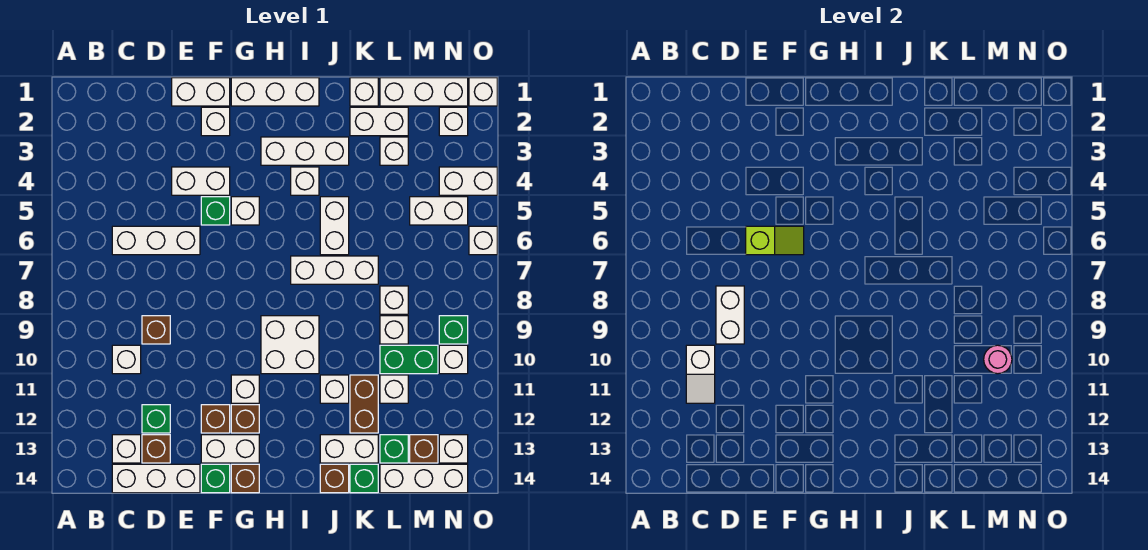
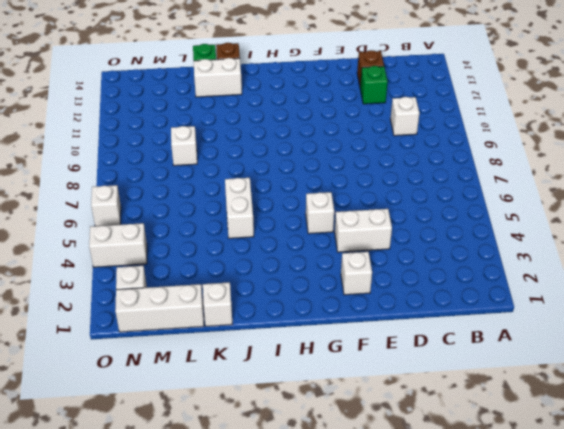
none -> white 1x3 brick [112,226,200,255]
none -> white 1x1 brick [112,435,141,463]
none -> white 1x3 brick [112,464,200,493]
none -> brown 1x1 brick [142,316,170,344]

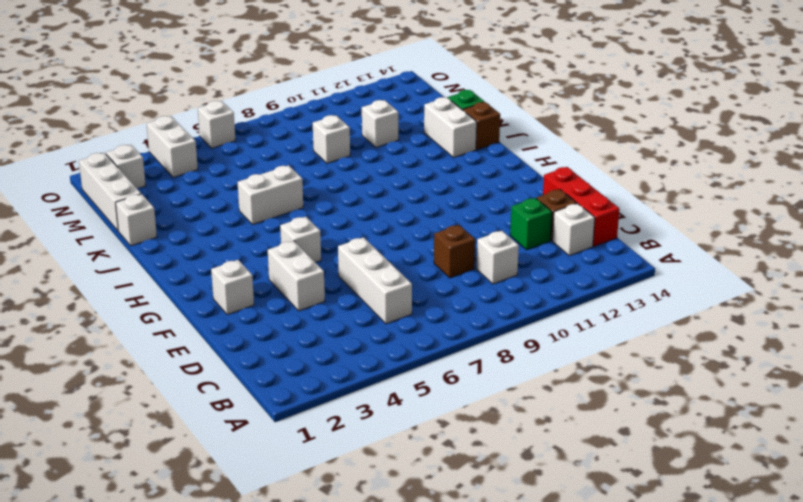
red 1x3 brick [543,167,619,246] -> white 1x3 brick [112,464,200,493]
none -> white 1x2 brick [172,78,230,106]
none -> green 1x1 brick [201,197,230,225]
none -> brown 1x1 brick [201,405,230,433]
none -> white 1x2 brick [201,435,259,463]

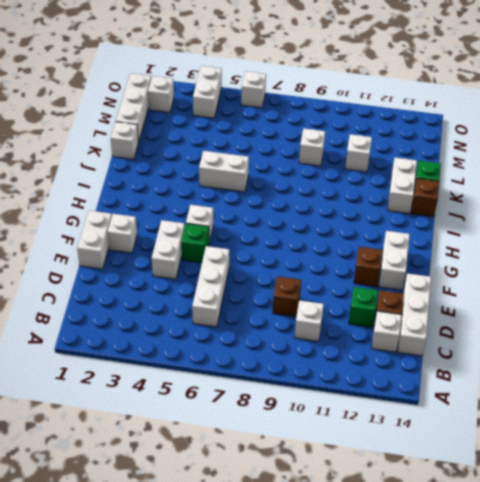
none -> green 1x1 brick [201,464,230,493]
none -> white 1x3 brick [231,78,319,106]
none -> white 1x1 brick [231,375,259,403]
none -> brown 1x1 brick [231,405,259,433]

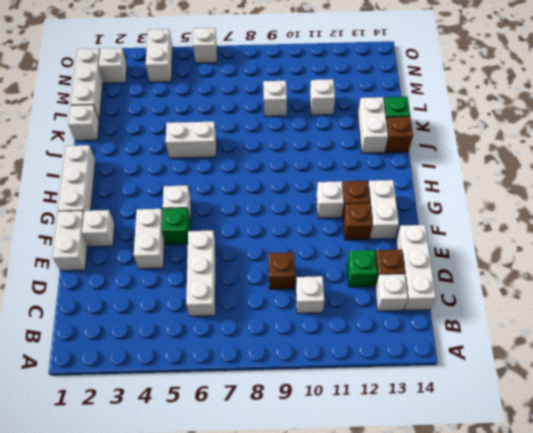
none -> green 1x1 brick [201,464,230,493]
none -> brown 1x1 brick [231,464,259,493]
none -> white 1x3 brick [261,137,349,165]
none -> white 2x2 brick [261,316,319,374]

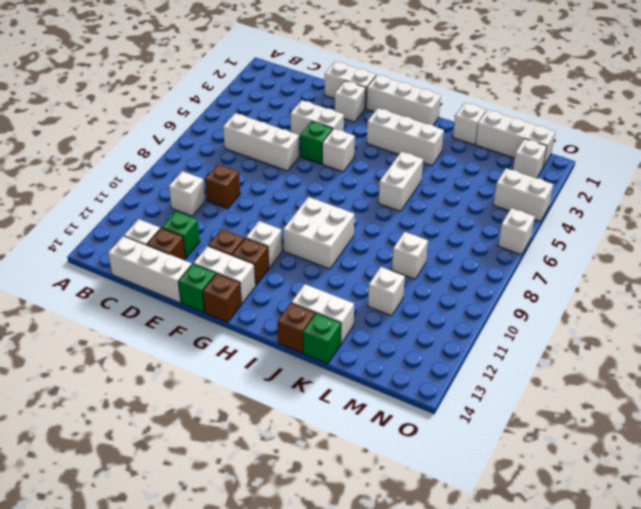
none -> white 1x1 brick [291,167,319,195]
none -> white 1x3 brick [291,256,378,284]
none -> white 1x1 brick [320,375,349,403]
none -> white 1x2 brick [350,107,408,136]

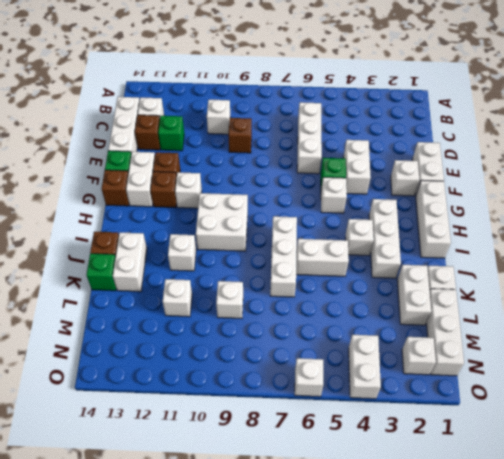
none -> brown 1x2 brick [350,375,378,433]
none -> white 1x1 brick [380,137,408,165]
none -> white 1x1 brick [380,286,408,314]
none -> green 1x2 brick [380,345,438,374]

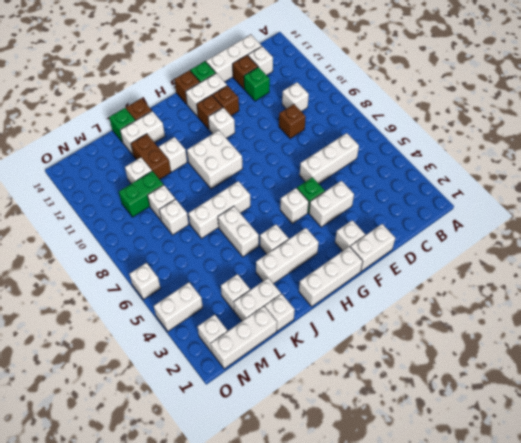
none -> green 1x1 brick [380,435,408,463]
none -> white 1x3 brick [380,464,468,493]
none -> white 1x2 brick [410,197,468,225]
none -> brown 1x1 brick [410,435,438,463]

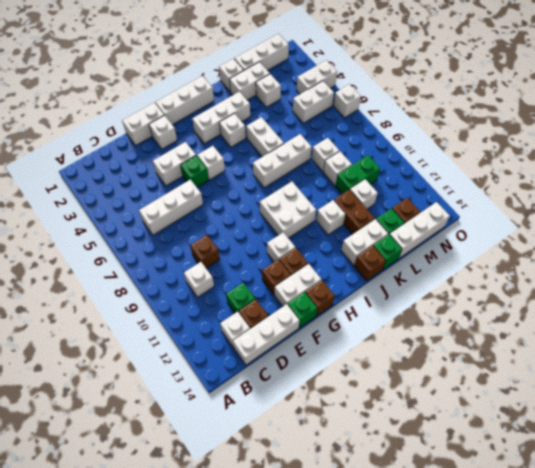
none -> white 1x1 brick [439,107,468,136]
none -> green 1x1 brick [439,316,468,344]
none -> white 1x1 brick [439,345,468,374]
none -> white 1x1 brick [439,435,468,463]

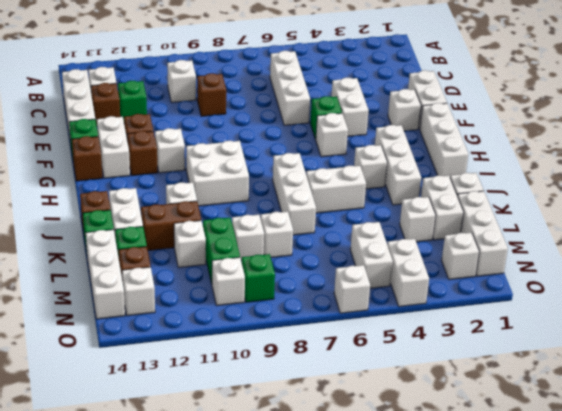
none -> white 1x1 brick [469,78,497,106]
none -> white 1x2 slope [686,345,715,403]
none -> white 1x2 brick [716,286,744,344]
none -> lime 1x2 slope [746,226,804,255]

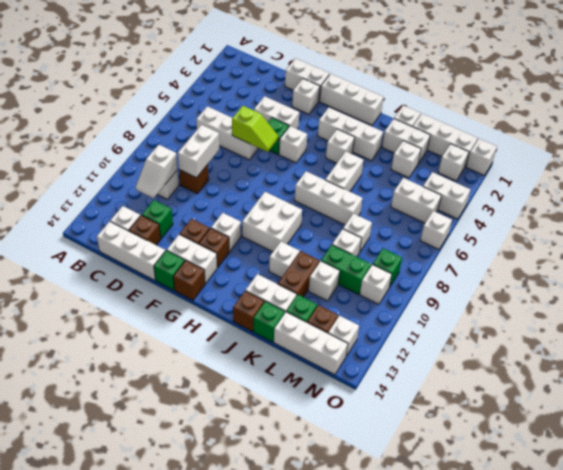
none -> pink 1x1 round brick [984,345,1012,374]

